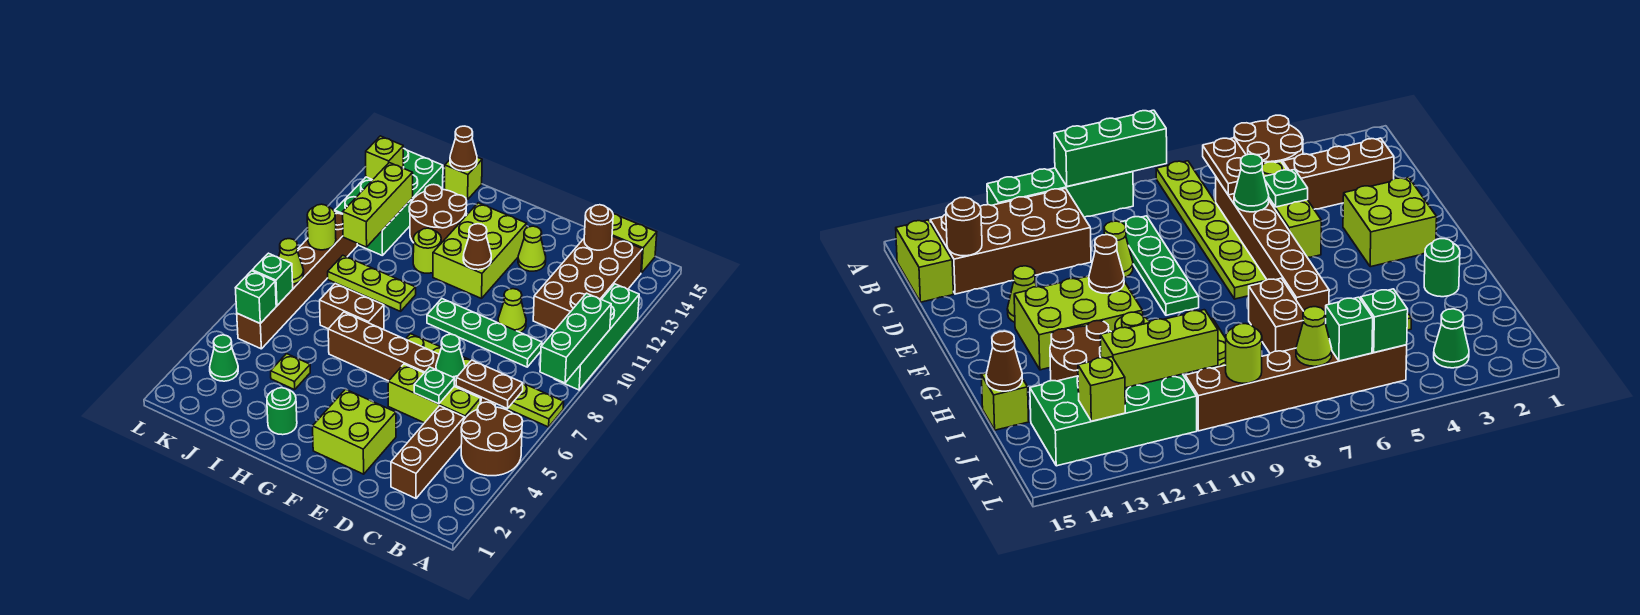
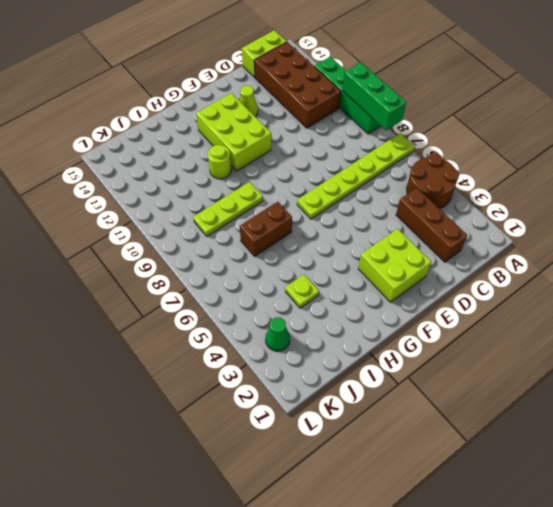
none -> lime 1x3 brick [388,364,480,423]
none -> brown 1x6 brick [328,312,496,405]
none -> green 1x4 plate [427,299,542,367]
none -> lime 1x1 cone [498,289,526,333]

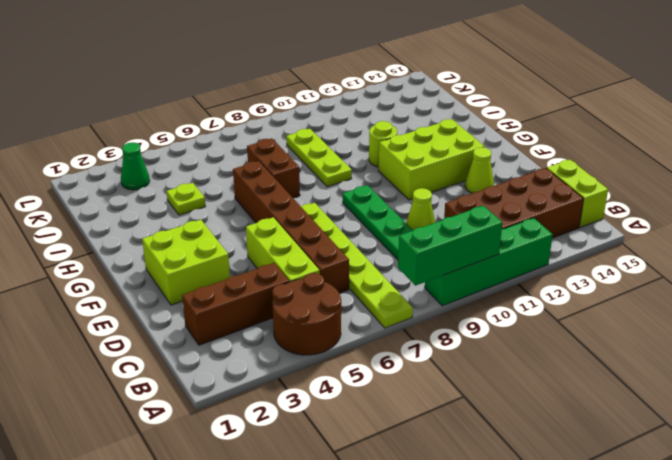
none -> green 1x1 round brick [267,388,297,435]
none -> brown 2x2 round brick [409,184,467,243]
none -> lime 1x1 brick [445,157,482,200]
none -> green 2x4 brick [335,148,443,256]

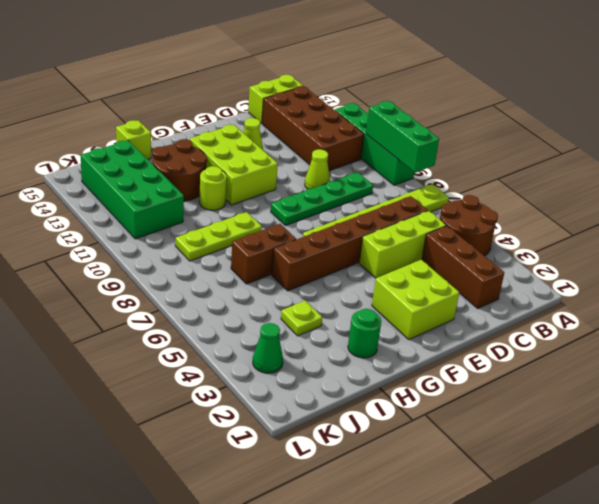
none -> brown 1x6 brick [237,212,357,349]
none -> brown 1x2 plate [456,360,523,409]
none -> brown 1x1 round brick [584,205,613,250]
none -> green 1x1 plate [414,367,454,404]

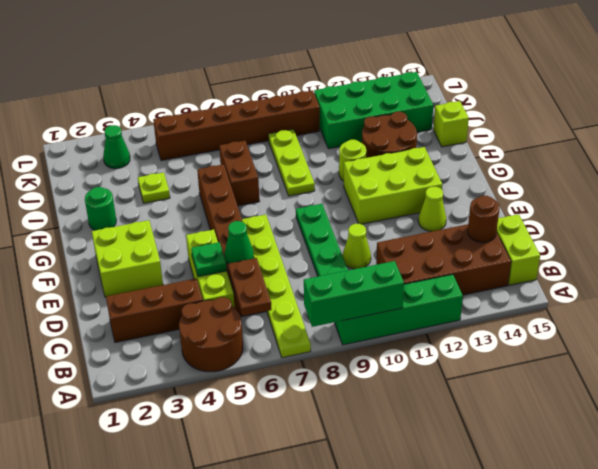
none -> brown 1x1 cone [463,224,491,270]
none -> brown 1x1 cone [450,126,477,171]
none -> lime 1x3 brick [343,163,413,247]
none -> green 1x1 brick [236,271,276,323]

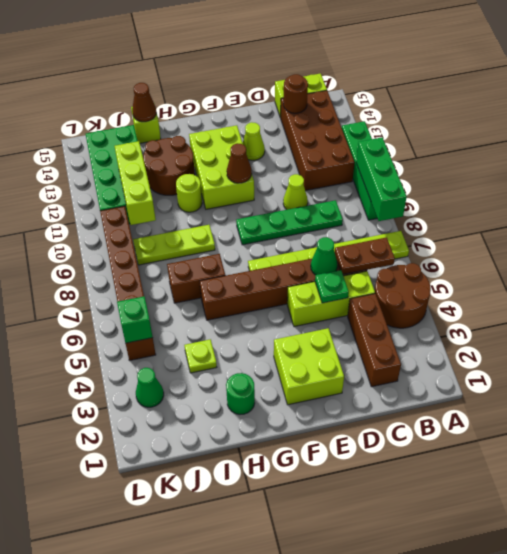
none -> green 1x1 brick [252,253,293,306]
none -> lime 1x1 cone [279,239,304,284]
none -> lime 1x1 round brick [307,204,336,250]
none -> lime 1x1 brick [366,136,404,180]

